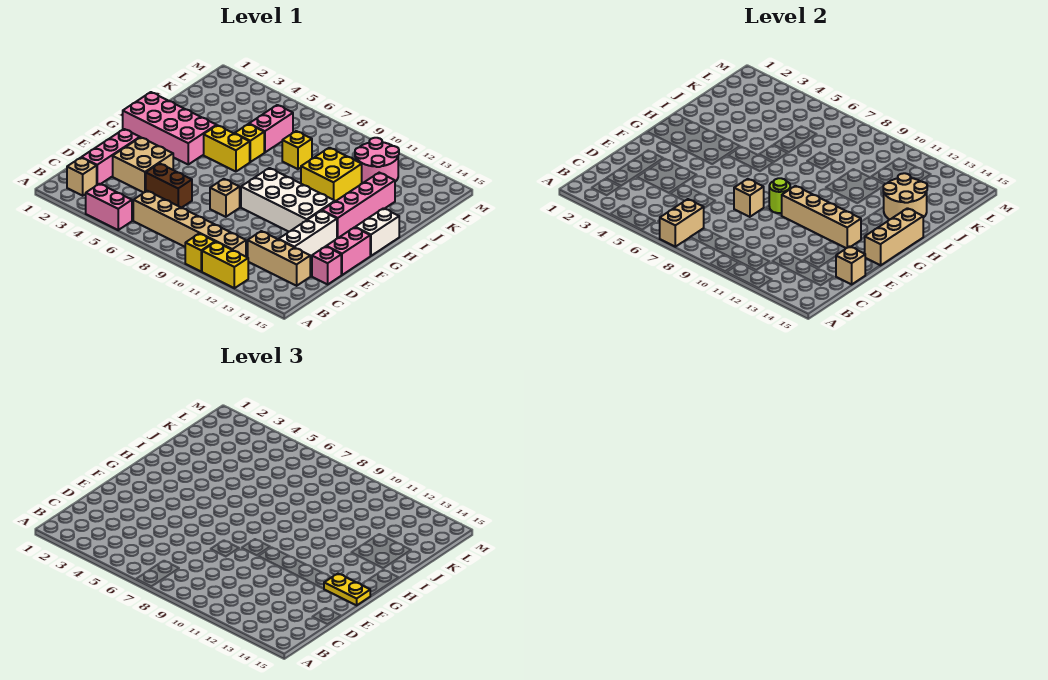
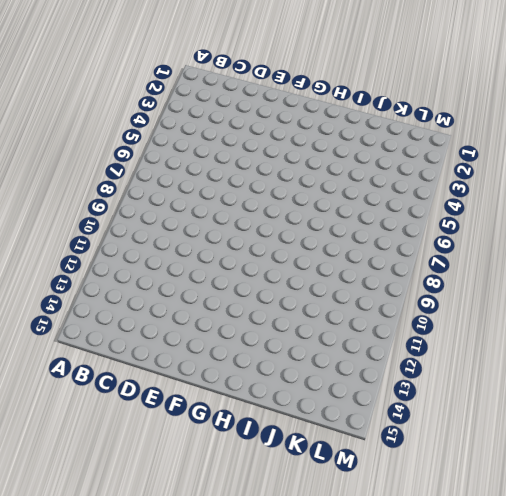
none -> pink 1x2 brick [86,184,132,230]
none -> yellow 1x1 brick [185,234,215,271]
none -> yellow 1x2 brick [202,242,248,288]
none -> tan 1x1 brick [67,158,97,196]

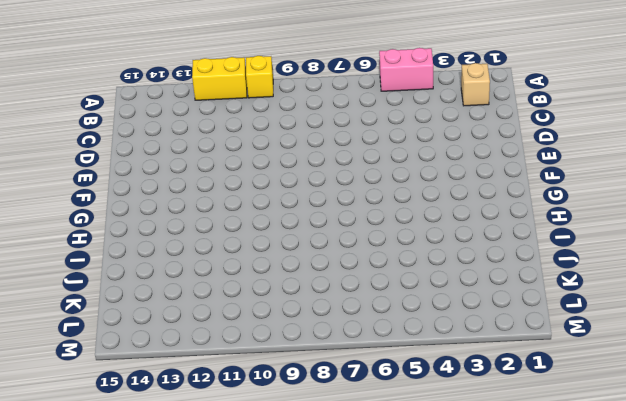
none -> tan 1x6 brick [133,191,246,257]
none -> pink 1x3 brick [81,129,140,185]
none -> tan 1x3 brick [248,231,310,286]
none -> tan 2x2 brick [113,137,173,193]

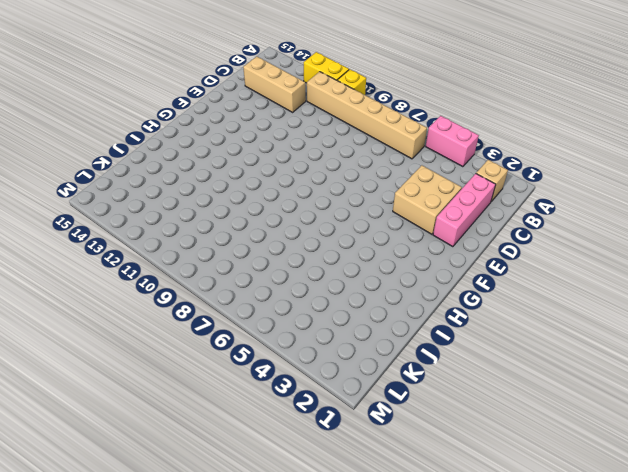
none -> brown 1x2 brick [146,163,192,208]
none -> white 1x3 brick [279,211,337,258]
none -> pink 1x1 brick [312,246,341,284]
none -> tan 1x1 brick [210,179,240,217]

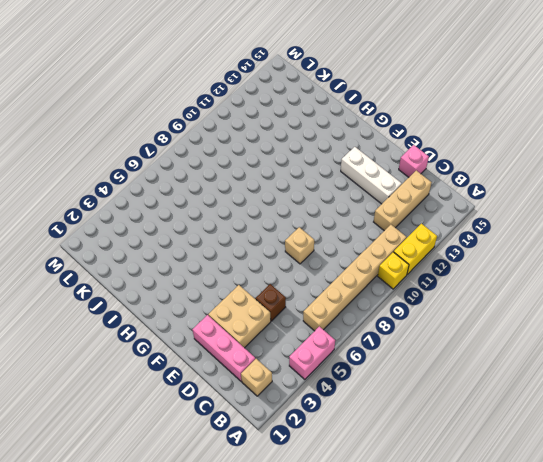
brown 1x1 brick [256,284,286,321] -> brown 1x2 brick [146,163,192,208]
none -> pink 1x2 brick [326,227,370,275]
none -> white 2x4 brick [241,168,335,232]
none -> pink 2x4 brick [123,92,217,164]
none -> pink 1x4 brick [322,173,395,238]

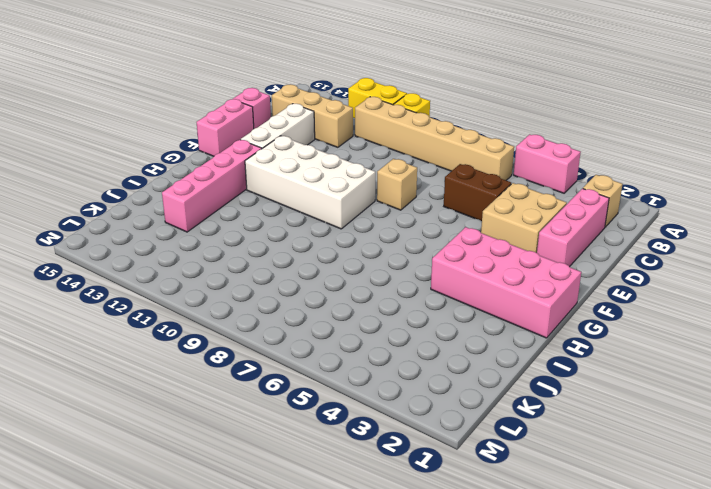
none -> white 1x2 brick [355,208,399,256]
none -> yellow 1x2 brick [204,125,250,172]
none -> yellow 1x1 brick [235,124,264,162]
none -> yellow 2x2 brick [301,148,362,201]

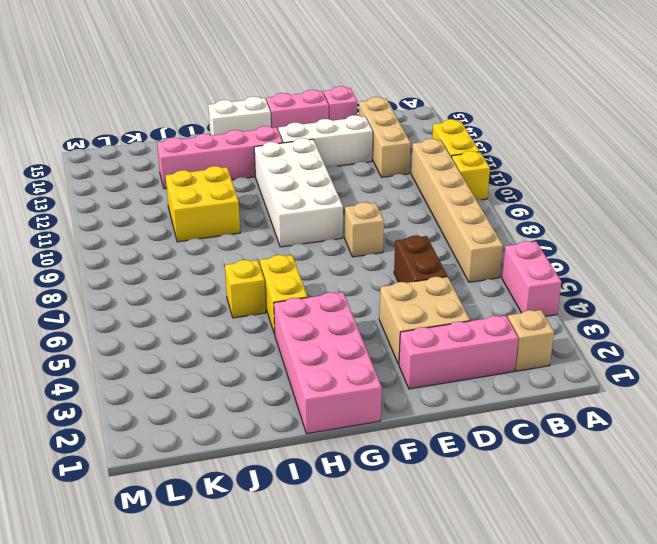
none -> pink 1x2 brick [249,105,293,153]
none -> yellow 1x1 brick [282,131,312,169]
none -> pink 2x2 round brick [355,138,399,183]
none -> tan 1x2 brick [660,199,704,247]

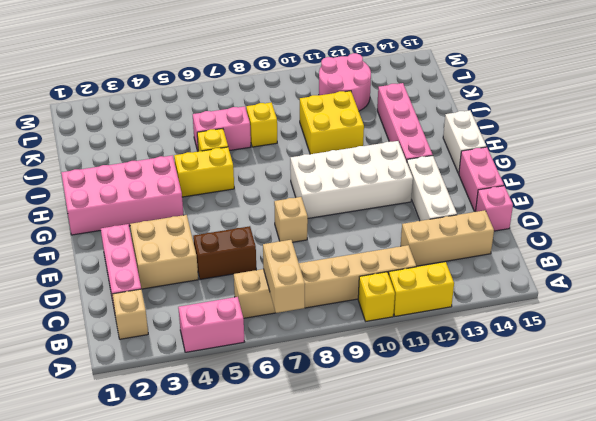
pink 1x2 brick [193,106,251,151] -> pink 1x2 brick turned to [249,105,293,153]
none -> tan 1x1 brick [836,246,865,284]
none -> tan 1x1 brick [734,179,764,217]
none -> lime 1x1 round brick [769,178,790,213]
none -> tan 1x4 brick [782,186,861,248]

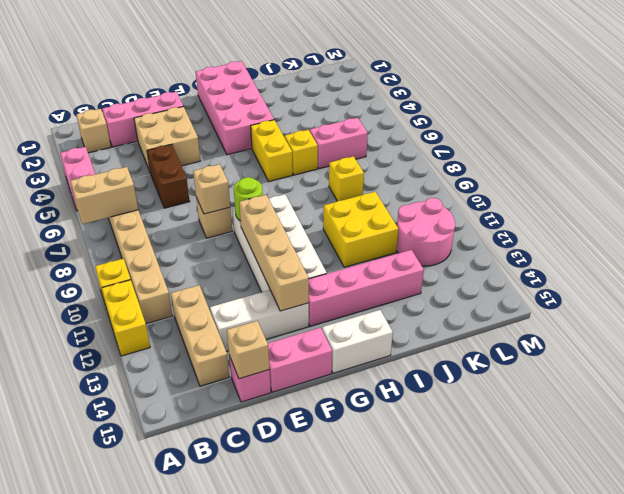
none -> tan 1x3 brick [865,208,923,265]
none -> tan 2x2 round brick [883,173,927,220]
none -> yellow 1x2 plate [324,574,370,605]

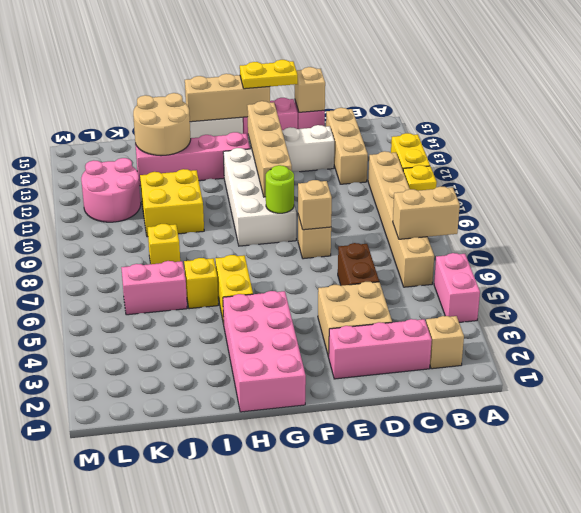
yellow 1x2 plate [240,60,298,89] -> yellow 1x2 plate turned to [324,574,370,605]

